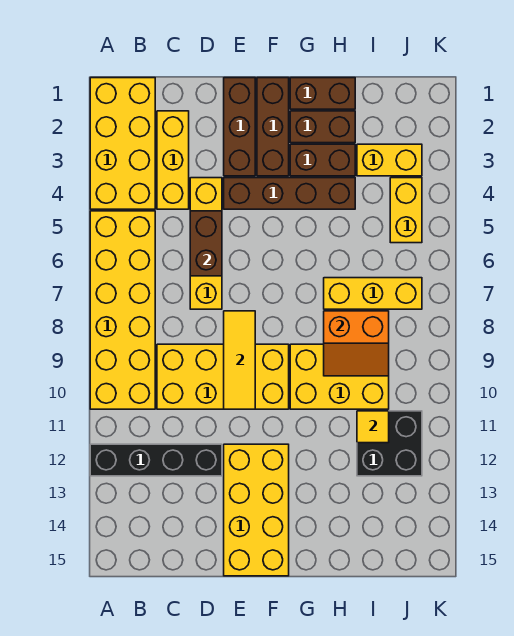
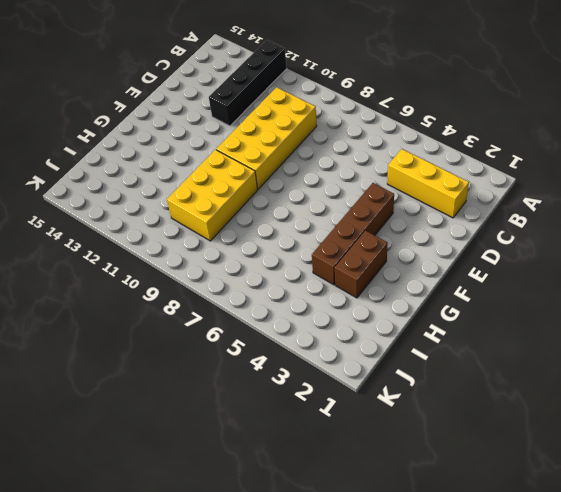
none -> yellow 2x4 brick [90,78,155,209]
none -> yellow 2x6 brick [90,211,155,409]
none -> yellow 1x4 brick [190,178,222,309]

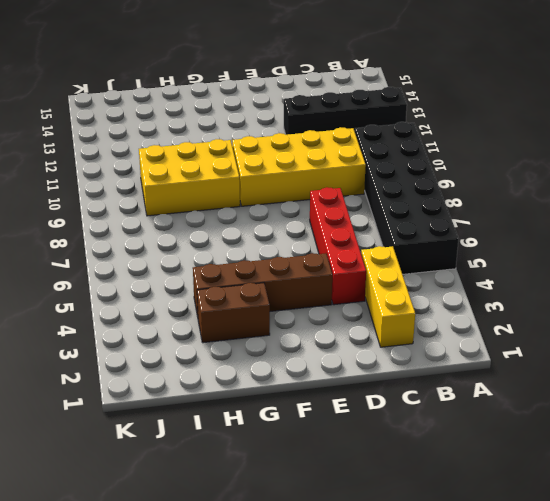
black 2x6 brick [355,122,459,274] -> yellow 2x6 brick [90,211,155,409]
red 1x4 brick [310,187,366,305] -> yellow 1x4 brick [190,178,222,309]
none -> yellow 2x4 brick [90,78,155,209]
none -> brown 1x3 brick [224,78,255,176]
none -> yellow 2x4 brick [224,444,289,576]

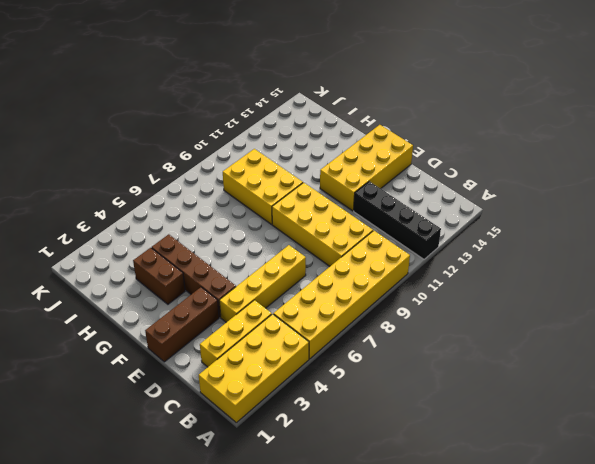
none -> brown 1x3 brick [257,78,289,176]
none -> brown 1x2 brick [290,78,355,109]
none -> brown 1x2 brick [290,111,355,143]

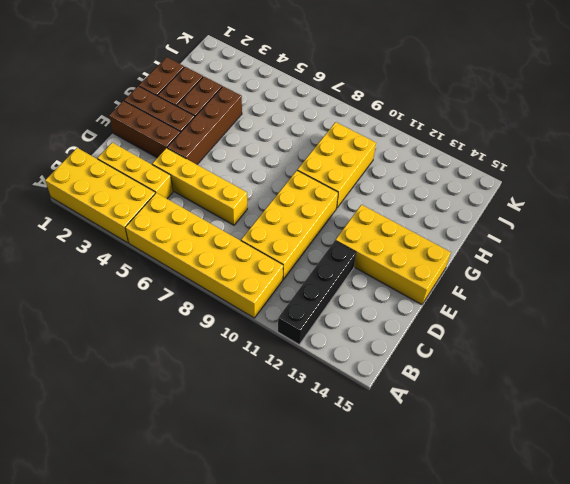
none -> yellow 1x3 brick [324,278,422,309]
none -> yellow 1x2 brick [357,144,422,176]
none -> black 2x2 brick [357,411,422,476]

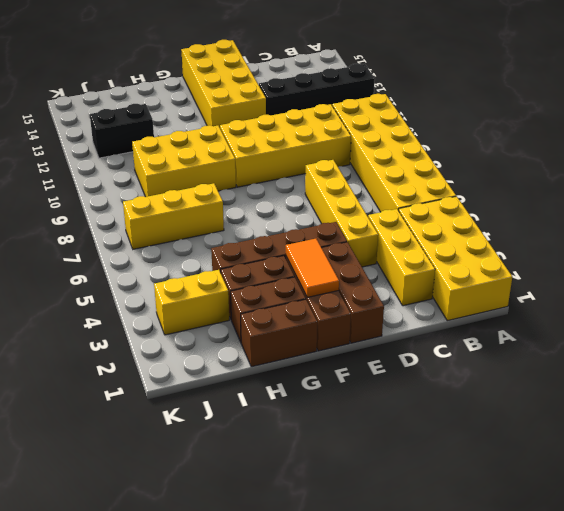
orange 1x2 tile [286,239,339,297] -> none
black 1x2 brick [90,104,154,158] -> black 2x2 brick [357,411,422,476]
none -> yellow 1x2 brick [390,178,422,243]
none -> brown 1x2 brick [190,211,222,276]
none -> yellow 1x3 tile [224,311,255,409]

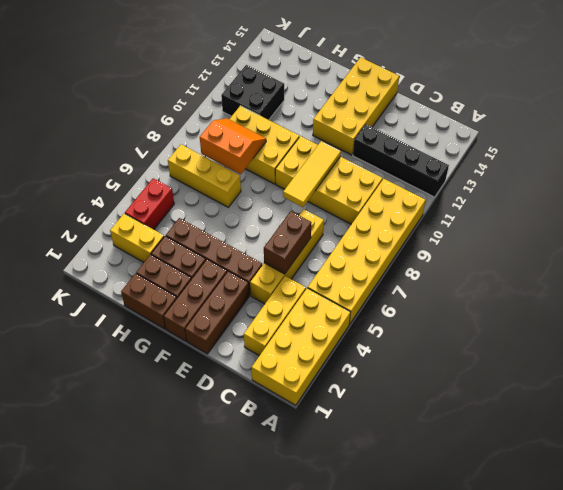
red 1x2 brick [125,178,174,230] -> yellow 1x2 brick [390,178,422,243]
none -> yellow 1x1 tile [357,411,389,443]

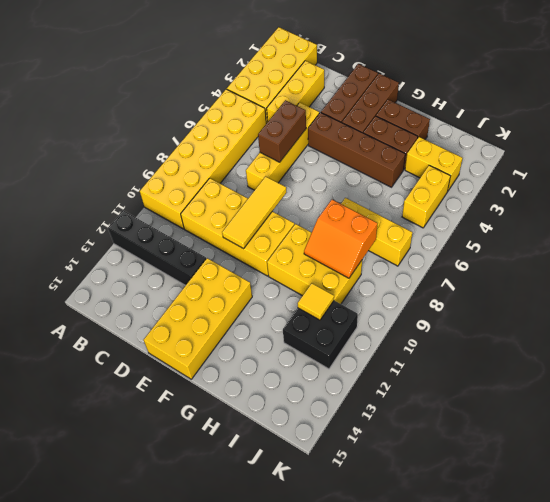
none -> brown 1x2 brick [290,78,355,109]

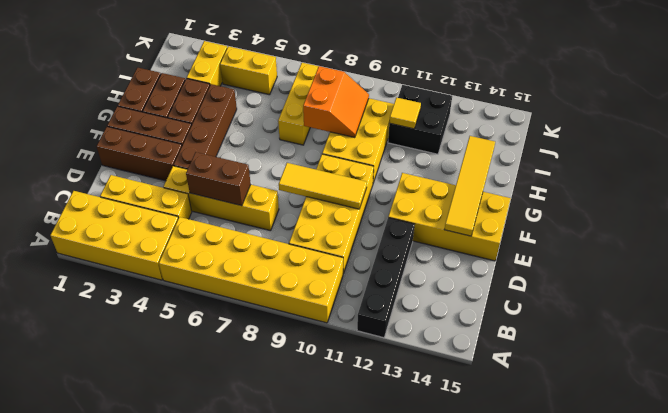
yellow 1x4 tile [444,136,495,236] -> none

